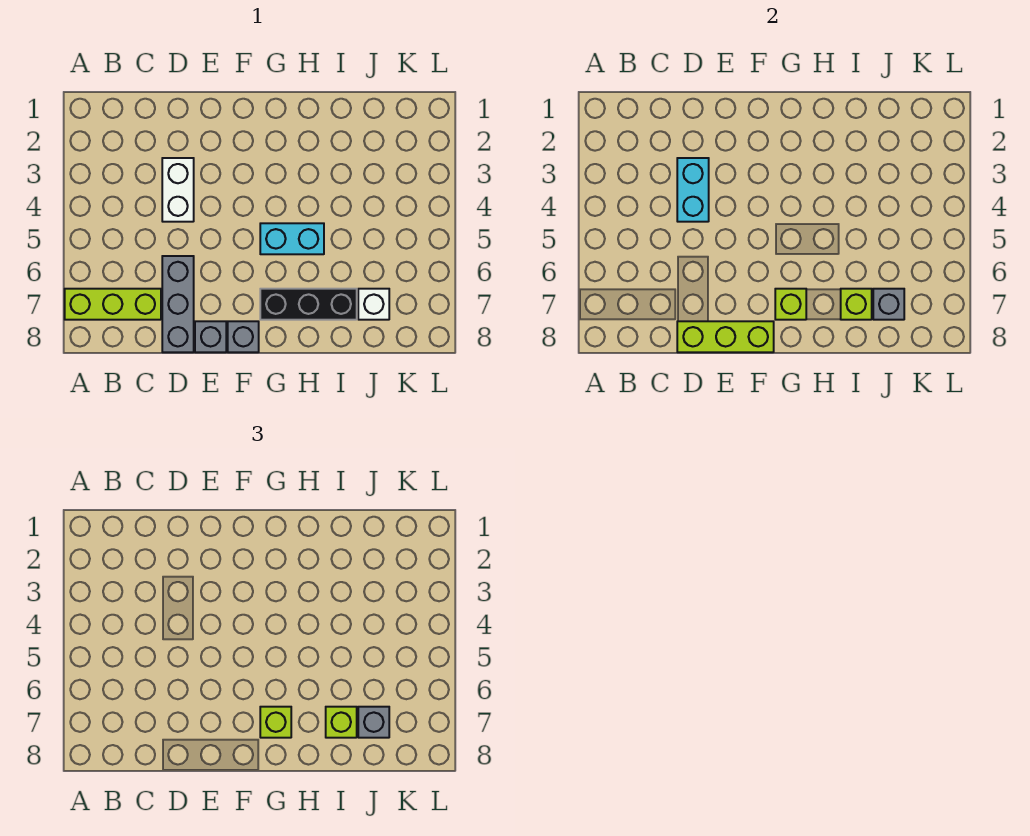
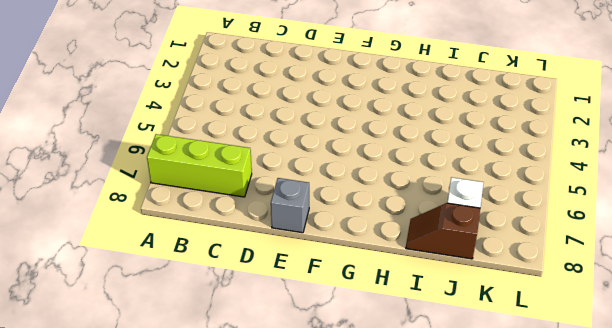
brown 1x2 slope [406,203,480,259] -> none
none -> white 1x2 brick [162,158,194,222]
none -> grey 1x3 brick [162,256,194,352]
none -> grey 1x1 brick [228,321,259,352]

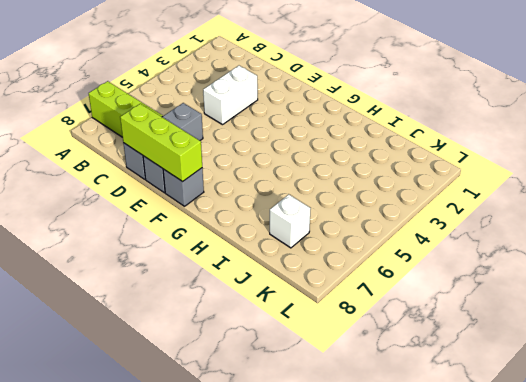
none -> cyan 1x2 brick [260,223,324,254]
none -> black 1x3 brick [260,289,357,320]
none -> cyan 1x2 brick [677,158,709,222]

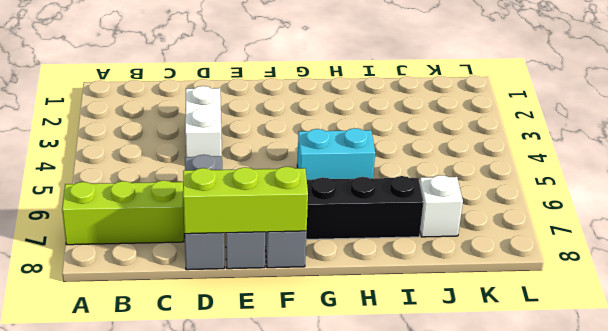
none -> cyan 1x2 brick [677,158,709,222]
none -> lime 1x1 brick [775,289,806,320]
none -> lime 1x1 brick [841,289,872,320]

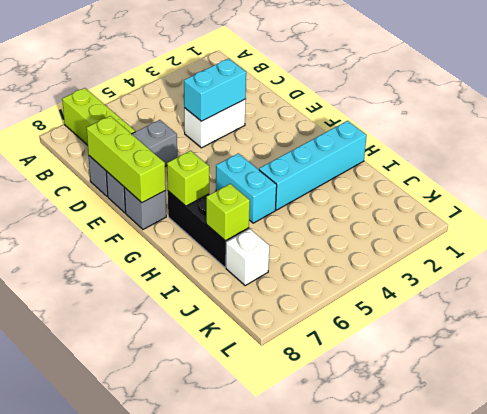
cyan 1x4 brick [259,121,367,210] -> none
none -> grey 1x1 brick [873,289,904,320]
none -> lime 1x1 brick [260,707,291,738]
none -> lime 1x1 brick [326,707,357,738]

